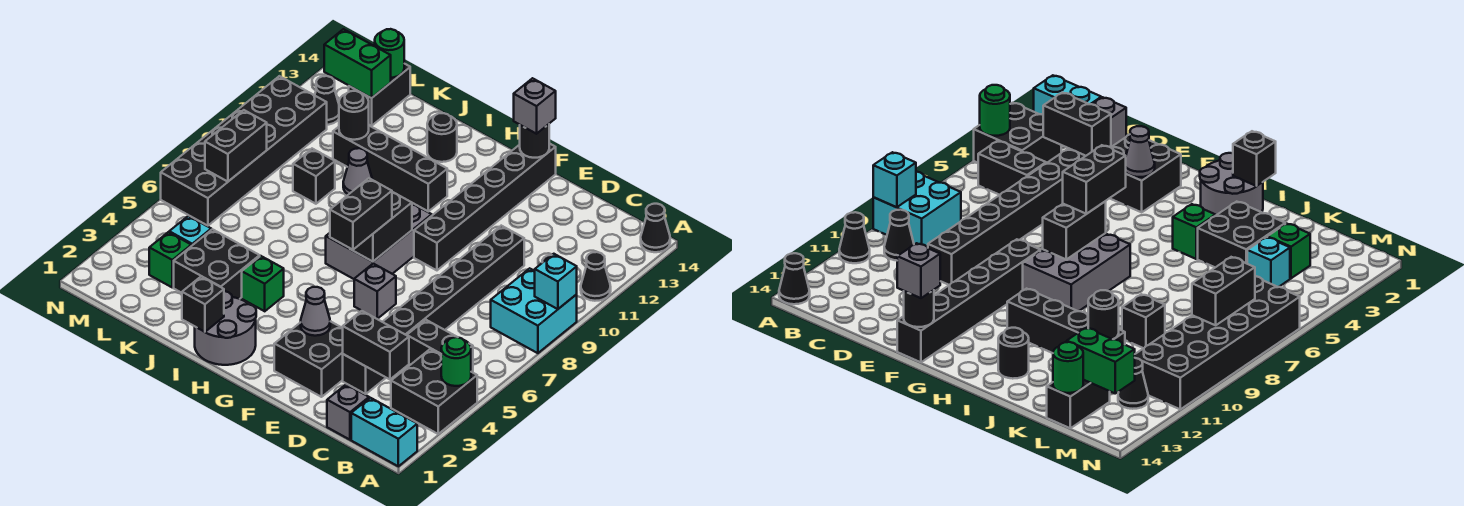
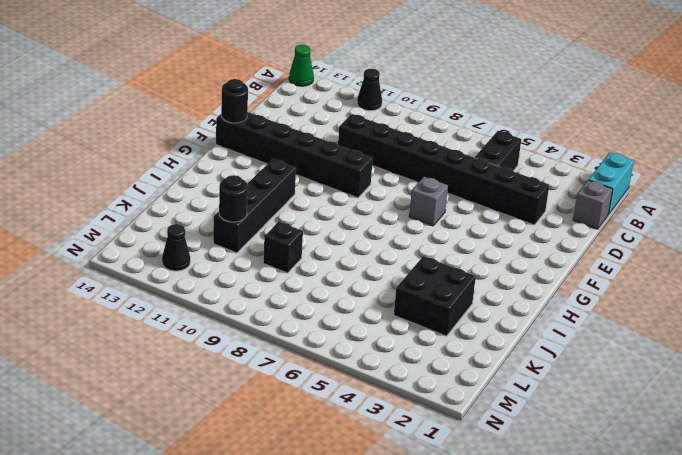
green 1x1 cone [289,45,314,86] -> black 1x1 cone [641,204,670,252]
none -> black 2x2 brick [391,349,477,434]
none -> cyan 2x2 brick [491,268,577,353]
none -> black 1x1 cone [884,210,914,260]
none -> black 2x2 brick [274,321,343,397]

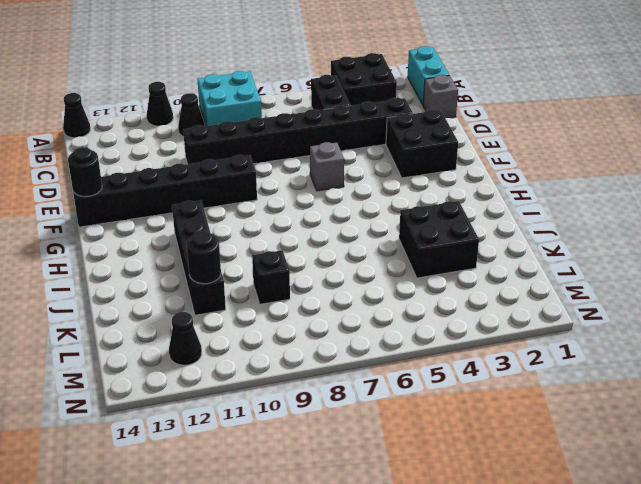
none -> grey 2x3 brick [326,204,432,279]
none -> grey 2x2 round brick [195,291,256,365]
none -> green 1x1 brick [242,256,284,311]
none -> black 1x1 round brick [427,113,457,162]

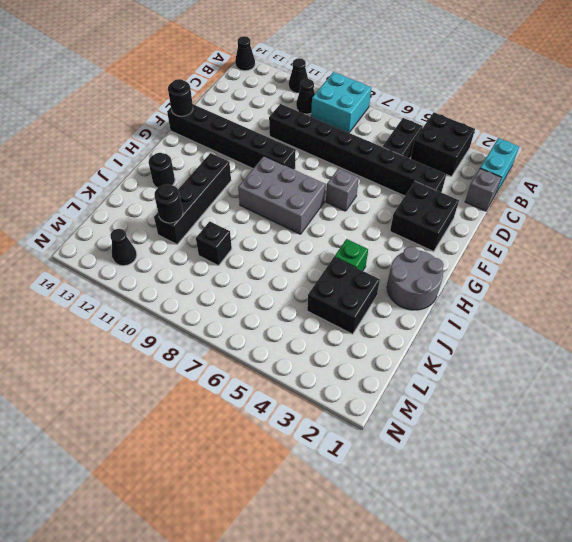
none -> grey 1x1 cone [343,148,372,195]
none -> green 1x1 brick [149,232,191,287]
none -> cyan 1x1 brick [169,216,211,246]
none -> black 1x2 brick [349,64,410,126]

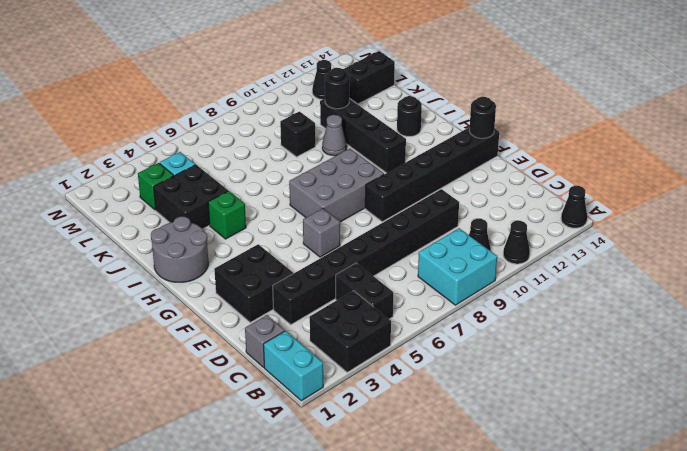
none -> black 2x6 brick [161,76,327,226]
none -> green 1x1 round brick [441,337,471,386]
none -> cyan 1x1 brick [535,254,577,309]
none -> black 1x2 brick [343,311,409,379]

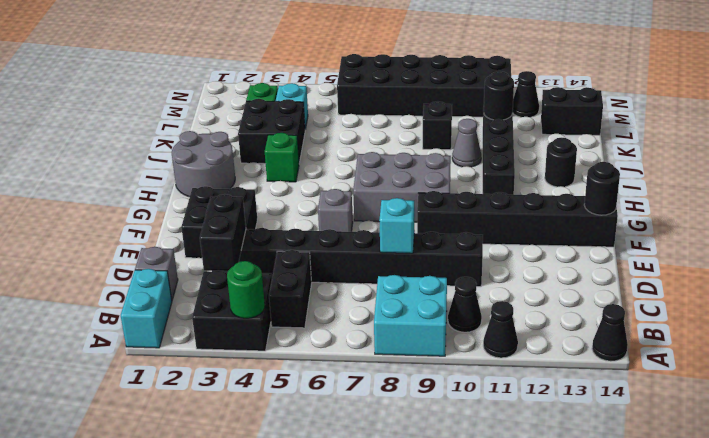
cyan 1x1 brick [379,198,414,253] -> cyan 1x1 brick moved to [535,254,577,309]
none -> grey 1x1 cone [301,287,330,336]
none -> black 1x2 brick [350,192,412,262]
none -> black 1x1 brick [182,277,224,332]
none -> green 1x2 brick [324,29,391,98]

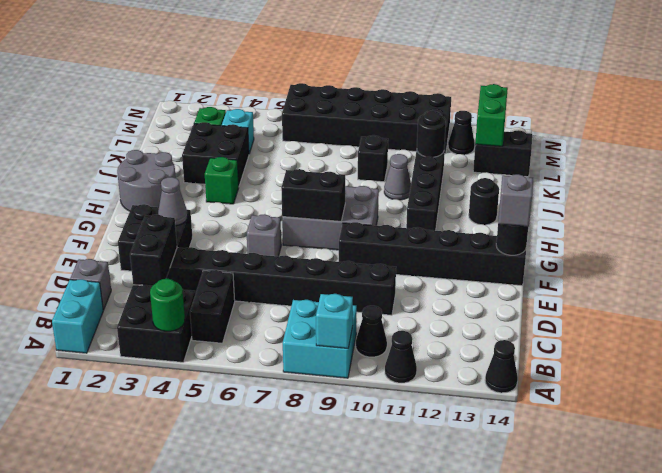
none -> black 1x1 brick [182,277,224,332]
none -> green 1x1 round brick [375,29,404,78]
none -> black 1x2 brick [205,110,267,182]
none -> black 1x2 brick [330,178,392,250]

